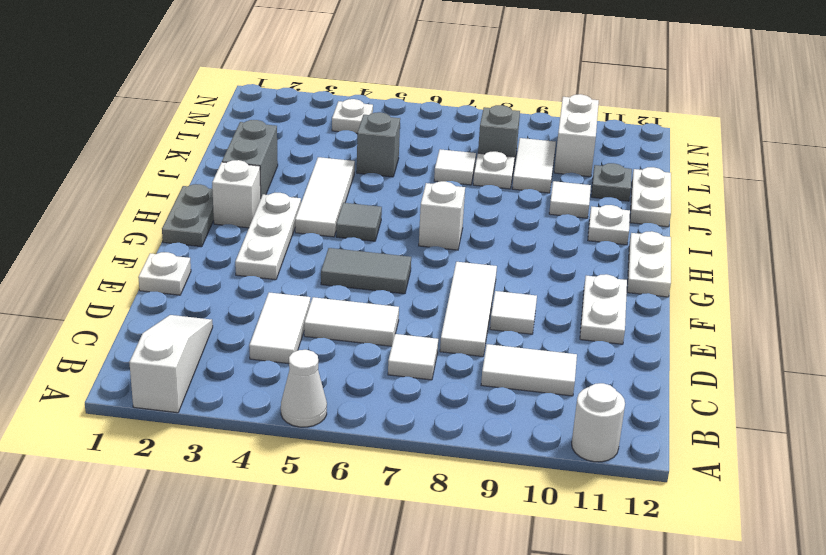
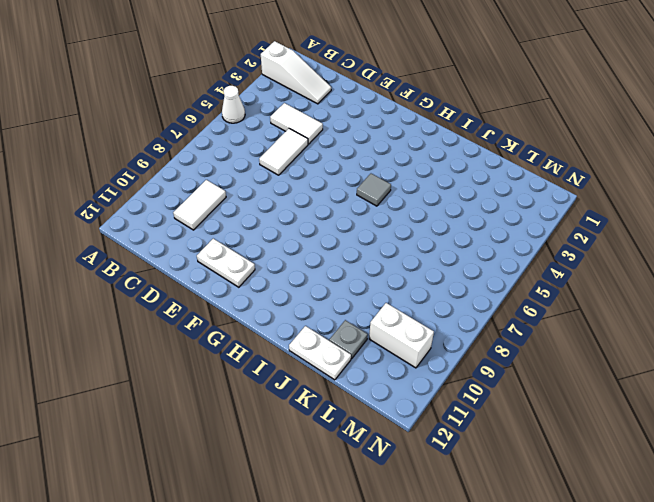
none -> white 1x1 round brick [572,383,625,462]
none -> white 1x1 tile [388,334,438,380]
none -> white 1x3 tile [440,262,497,357]
none -> white 1x1 plate [138,252,191,295]

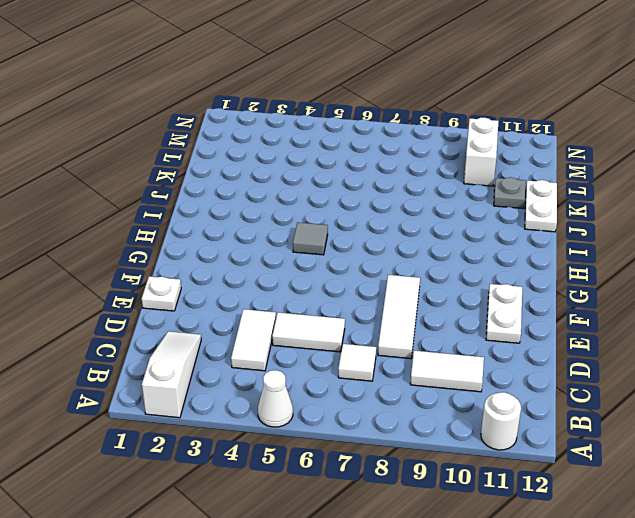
none -> white 1x1 tile [490,291,537,334]
none -> white 1x3 plate [235,193,301,280]
none -> grey 1x2 tile [321,248,411,294]
none -> grey 1x2 plate [162,184,214,247]

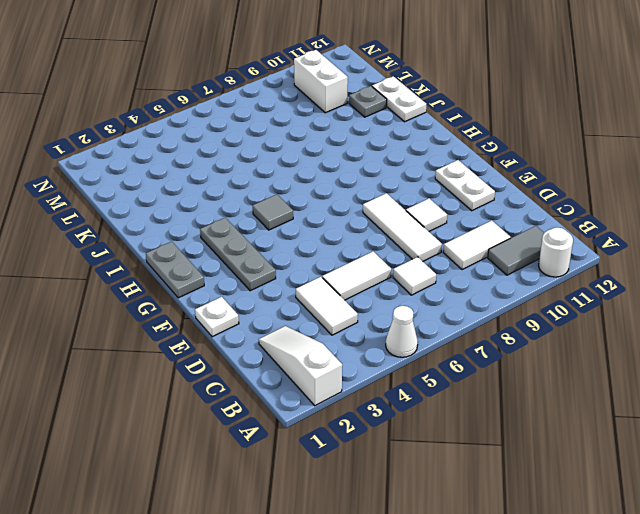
grey 1x2 tile [488,226,544,275] -> grey 1x2 tile moved to [321,248,411,294]
grey 1x3 plate [200,218,276,291] -> white 1x3 plate [235,193,301,280]
none -> white 1x2 plate [627,231,671,297]
none -> white 1x1 brick [212,160,261,228]
none -> white 1x3 tile [295,157,355,237]
none -> white 1x1 brick [419,181,465,250]

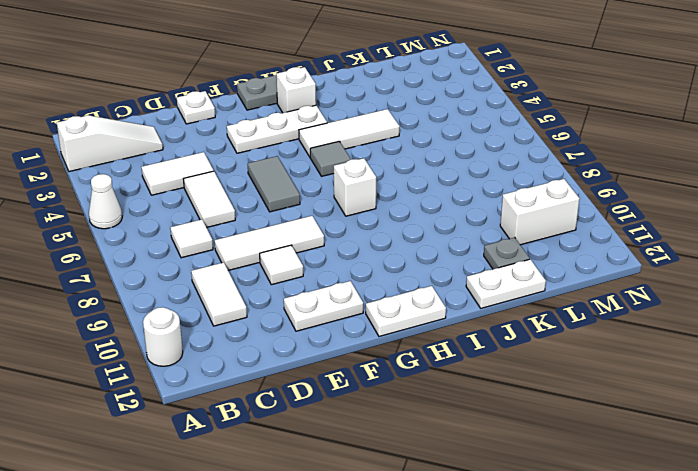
none -> grey 1x2 brick [222,120,278,197]
none -> white 1x1 plate [588,205,630,245]
none -> white 1x1 tile [549,181,591,218]
none -> grey 1x1 brick [357,112,400,177]

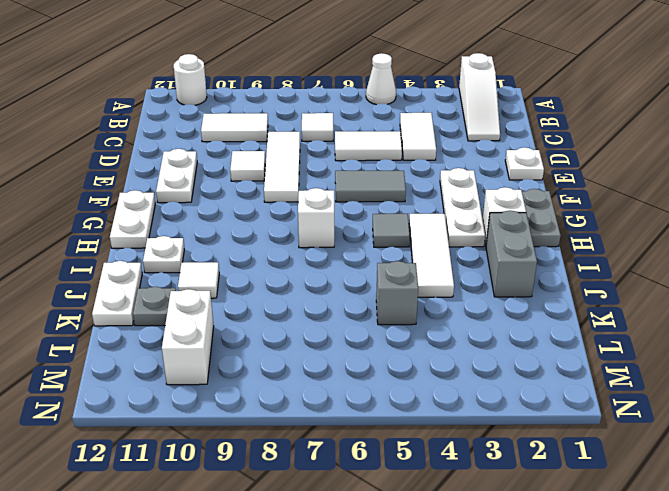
none -> white 1x1 tile [434,149,476,185]
none -> white 1x1 plate [473,151,515,189]
none -> white 1x2 tile [512,138,556,193]
none -> grey 1x1 brick [478,105,520,164]

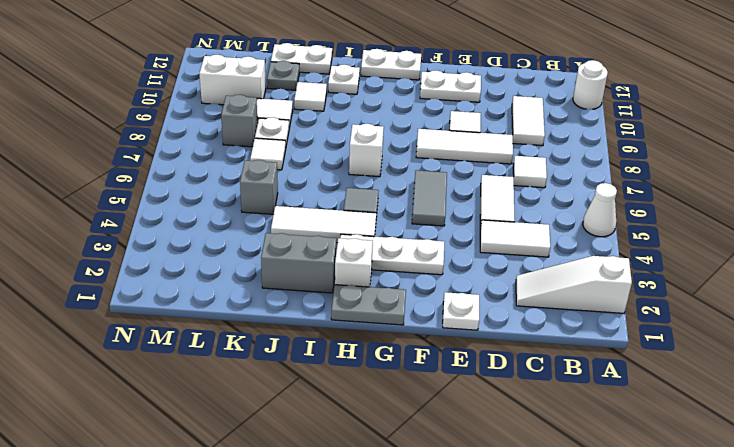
none -> white 1x1 plate [332,99,373,133]

